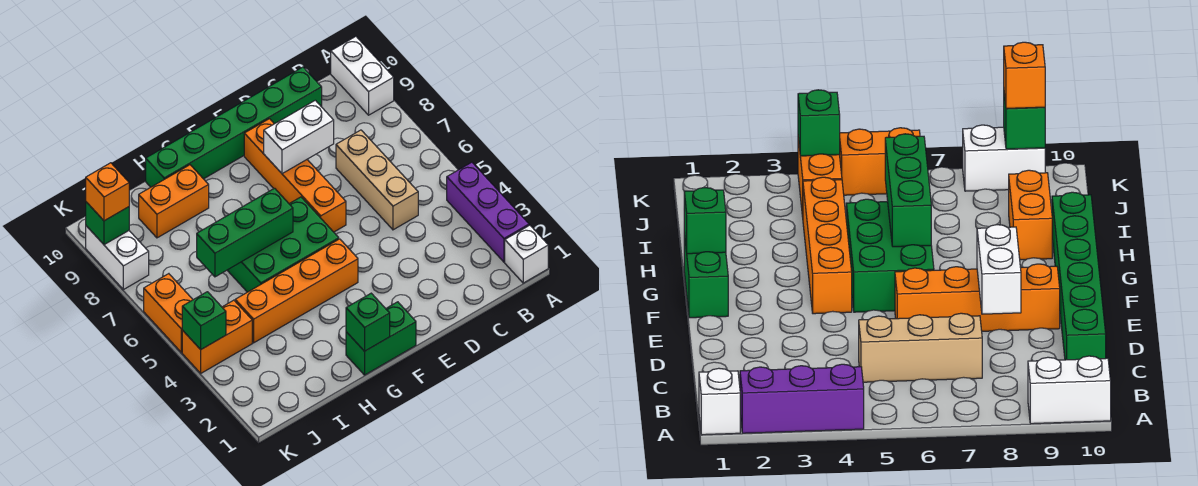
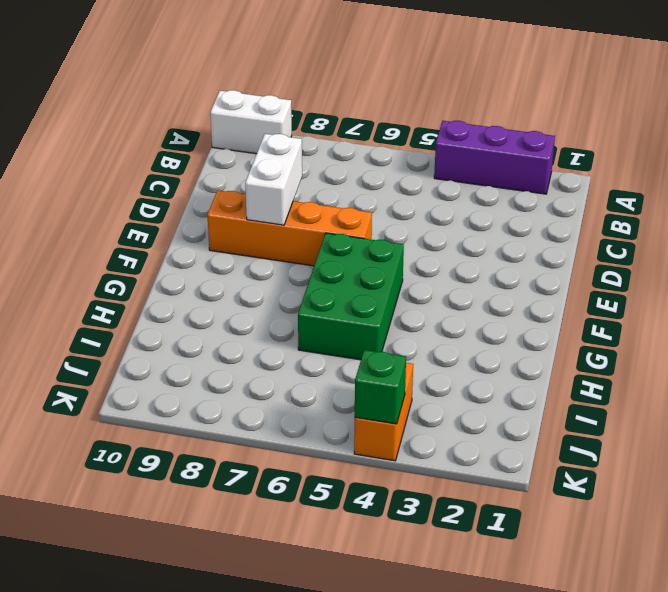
none -> white 1x1 brick [505,225,548,283]
none -> tan 1x3 brick [336,130,418,230]
none -> green 1x6 brick [146,67,322,187]

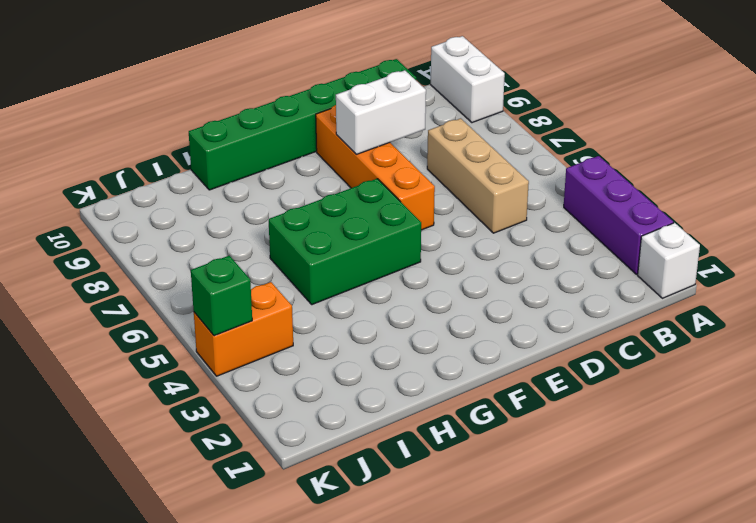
none -> green 1x2 brick [346,302,416,375]
none -> orange 1x4 brick [235,239,358,343]
none -> orange 1x2 brick [139,165,209,238]

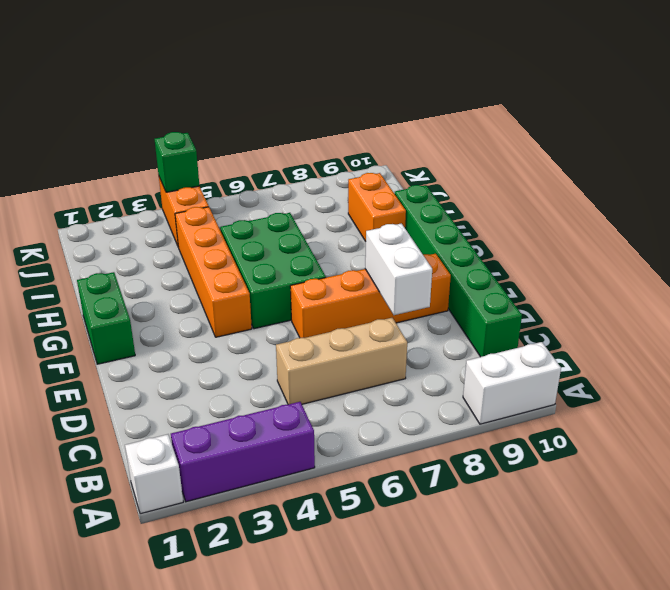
none -> orange 1x2 brick [144,274,193,352]
none -> white 1x2 brick [86,226,149,290]
none -> green 1x1 brick [346,293,390,351]

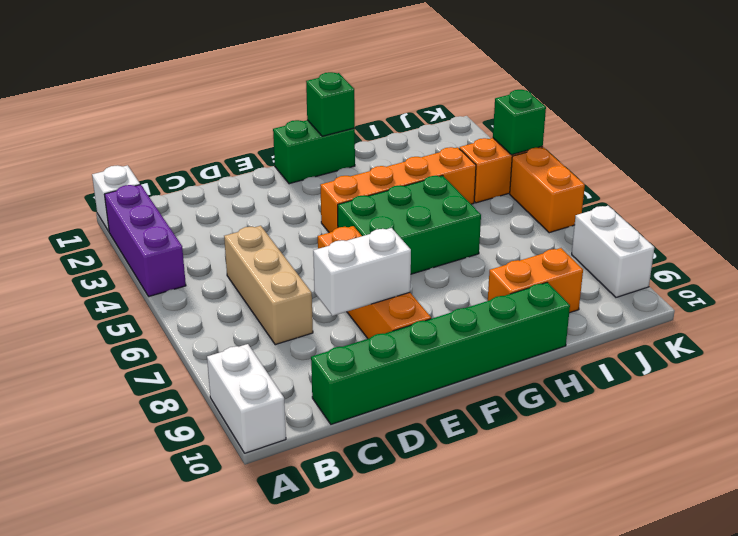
none -> green 1x3 brick [197,188,293,277]
none -> green 1x1 brick [86,202,129,245]
none -> orange 1x1 brick [86,163,129,221]

